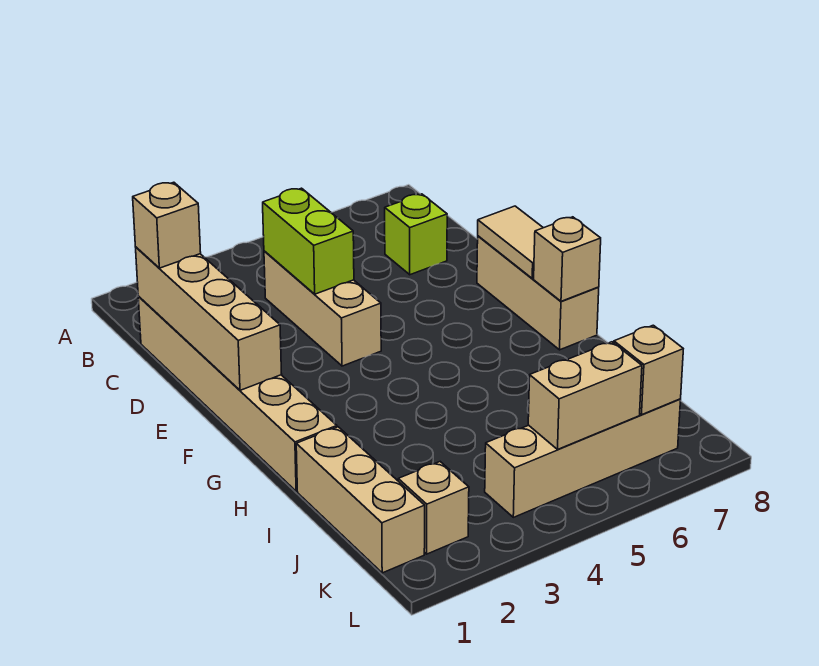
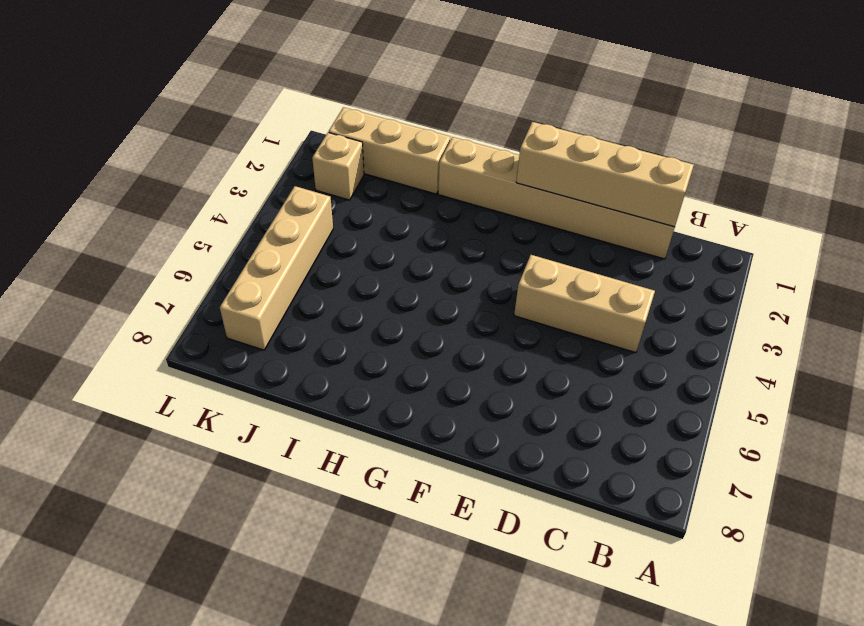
none -> lime 1x1 brick [385,194,447,275]
none -> tan 1x3 brick [477,236,599,350]
none -> lime 1x2 brick [263,188,354,294]

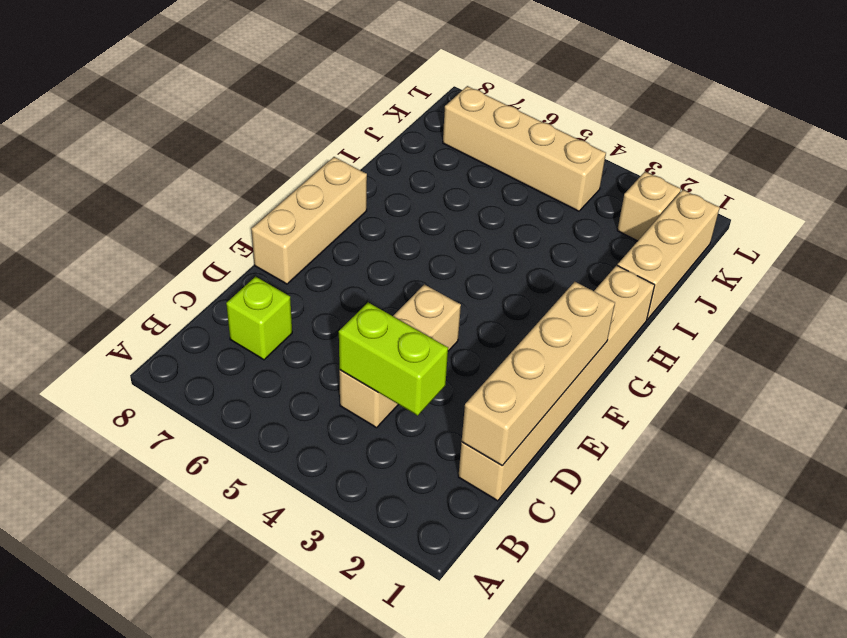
lime 1x2 brick [339,302,448,415] -> lime 1x2 brick turned to [263,188,354,294]
none -> tan 1x2 tile [478,206,543,278]
none -> tan 1x1 brick [534,217,601,301]
none -> tan 1x2 brick [528,342,642,449]

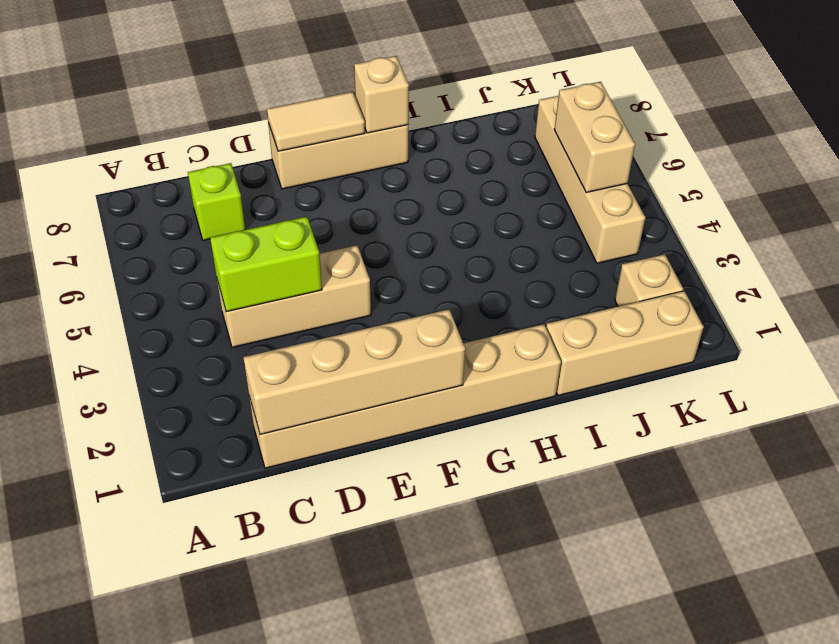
none -> tan 1x1 brick [614,325,683,415]
none -> tan 1x1 brick [133,182,201,268]

